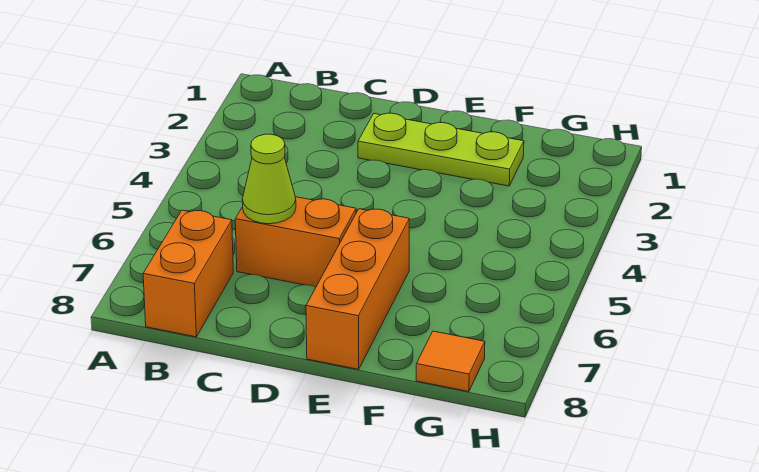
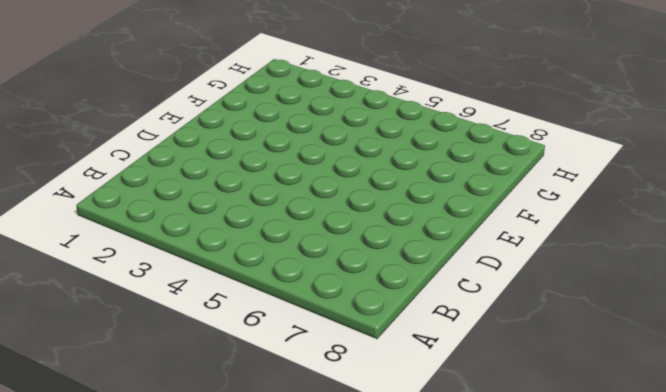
none -> orange 1x2 brick [143,210,233,337]
none -> orange 1x2 brick [235,197,356,287]

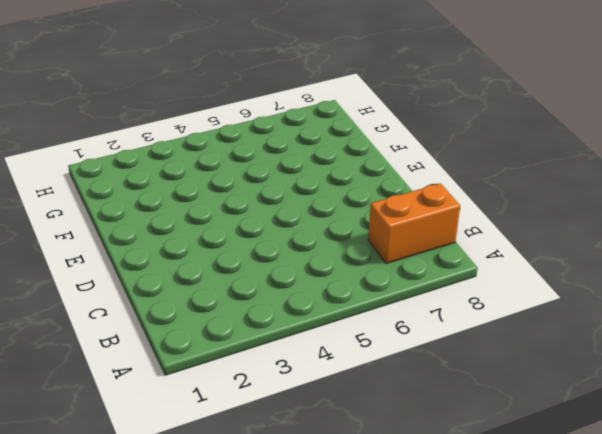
none -> orange 1x2 brick [235,197,356,287]
none -> lime 1x3 plate [358,113,524,186]

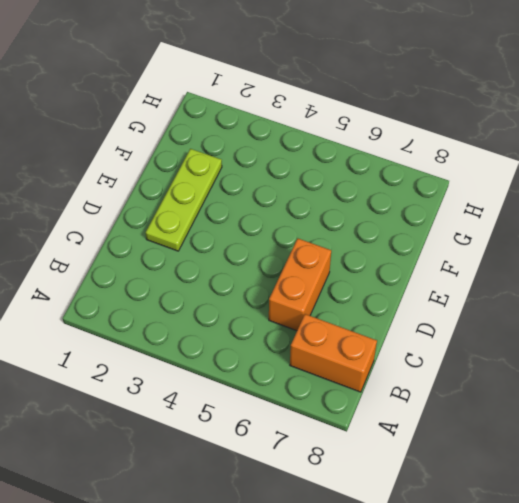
none -> orange 1x3 brick [306,209,409,369]
none -> orange 1x1 tile [416,331,485,392]

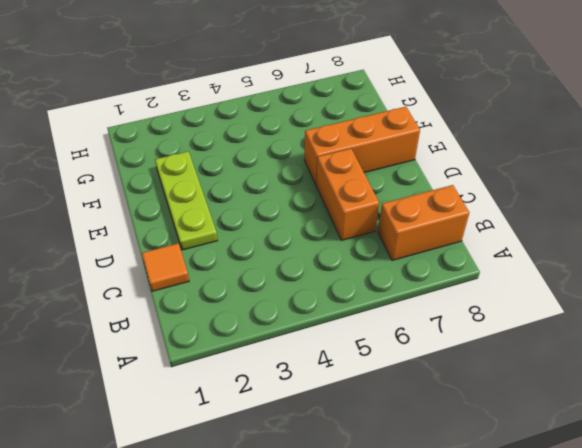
orange 1x1 tile [142,243,189,291] -> orange 1x1 tile moved to [416,331,485,392]
none -> lime 1x1 cone [242,134,296,224]

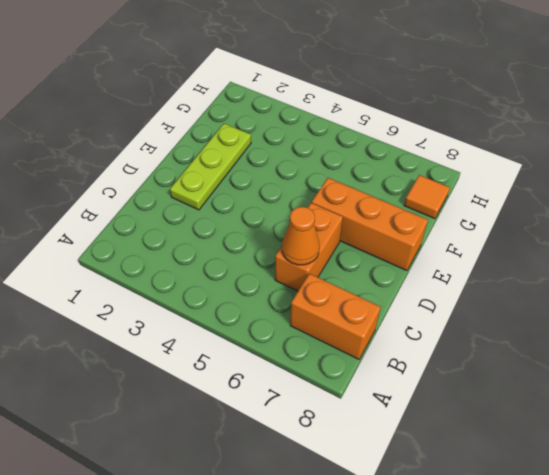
orange 1x1 cone [282,207,319,265] -> lime 1x1 cone [242,134,296,224]

